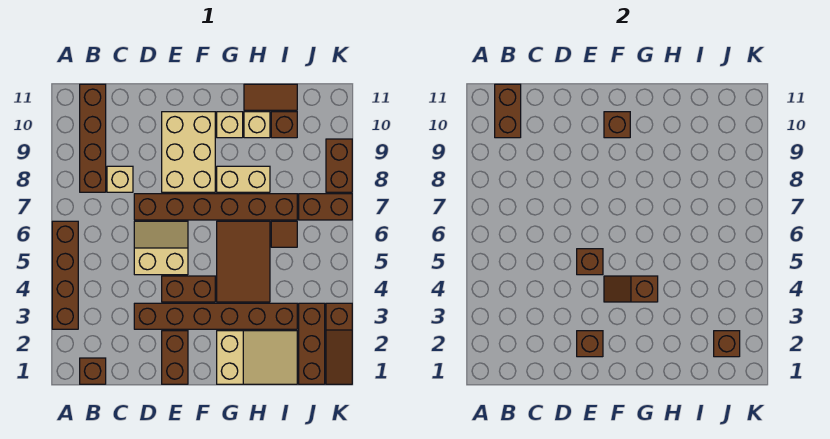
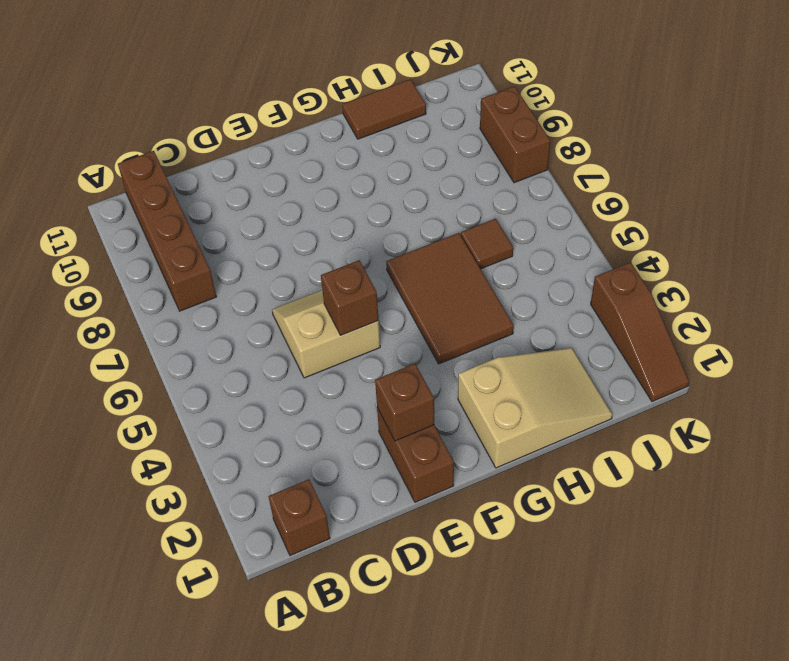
none -> brown 1x4 brick [52,221,78,329]
none -> tan 1x1 brick [107,166,133,192]
none -> brown 1x6 brick [134,303,297,329]

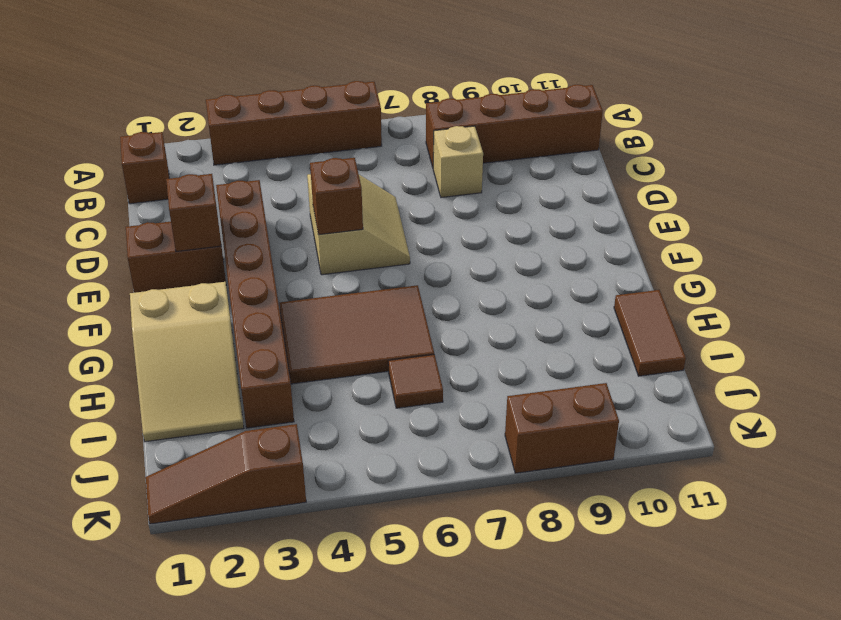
none -> brown 1x6 brick [134,194,297,220]
none -> brown 1x2 brick [162,276,215,302]
none -> tan 2x3 brick [162,112,215,192]

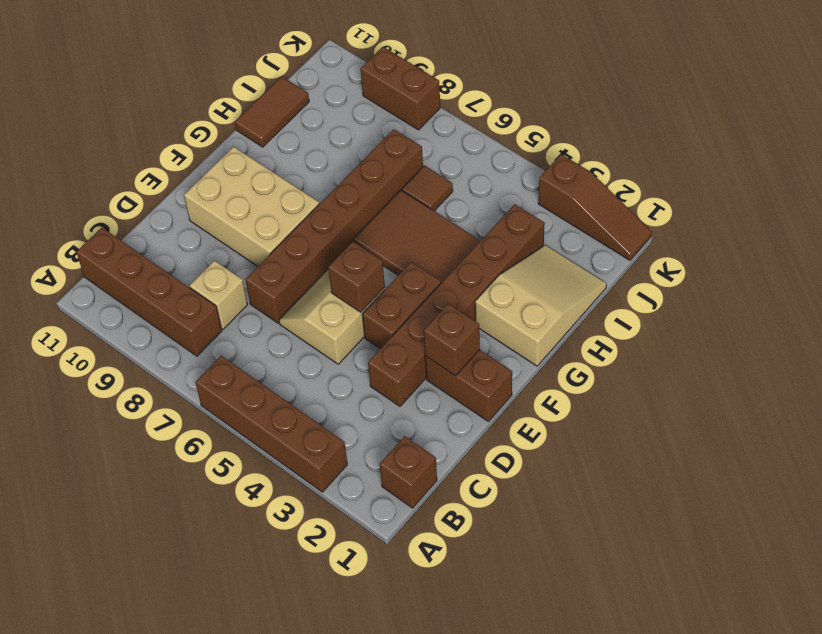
none -> tan 1x2 brick [217,166,270,192]
none -> tan 1x1 brick [217,112,243,138]
none -> tan 1x1 brick [244,112,270,138]

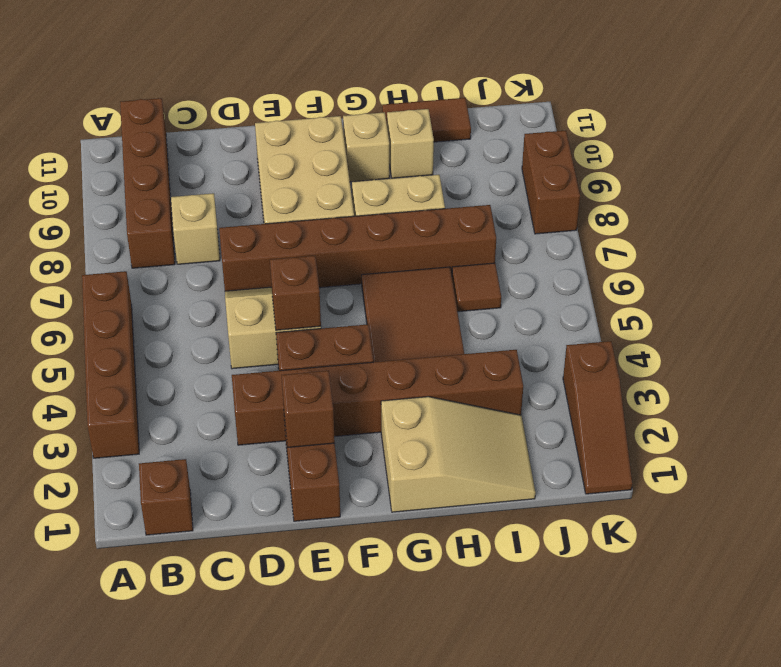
none -> brown 1x1 brick [271,112,297,138]
none -> brown 1x3 brick [299,303,325,384]
none -> brown 1x2 brick [299,194,352,220]

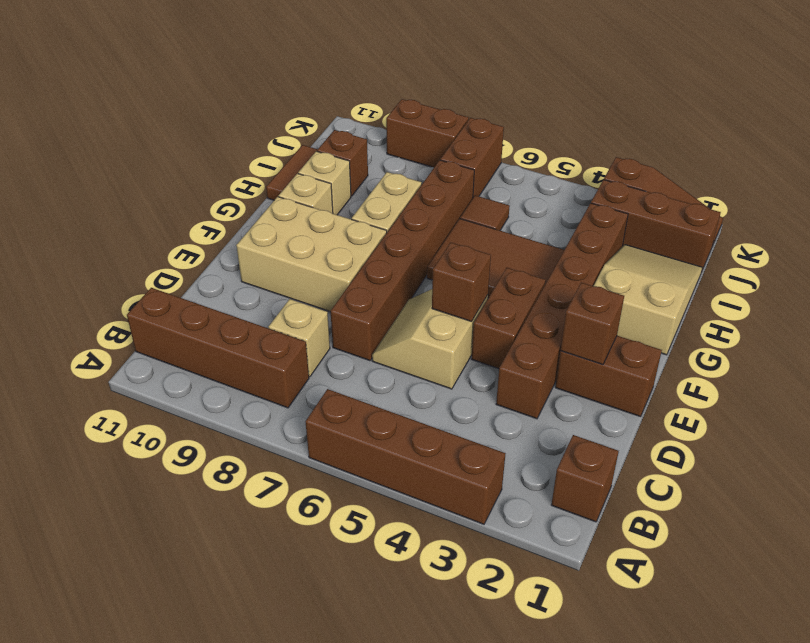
none -> brown 1x2 brick [495,84,521,138]
none -> brown 1x2 slope [604,276,658,302]
none -> brown 1x1 brick [604,112,630,138]

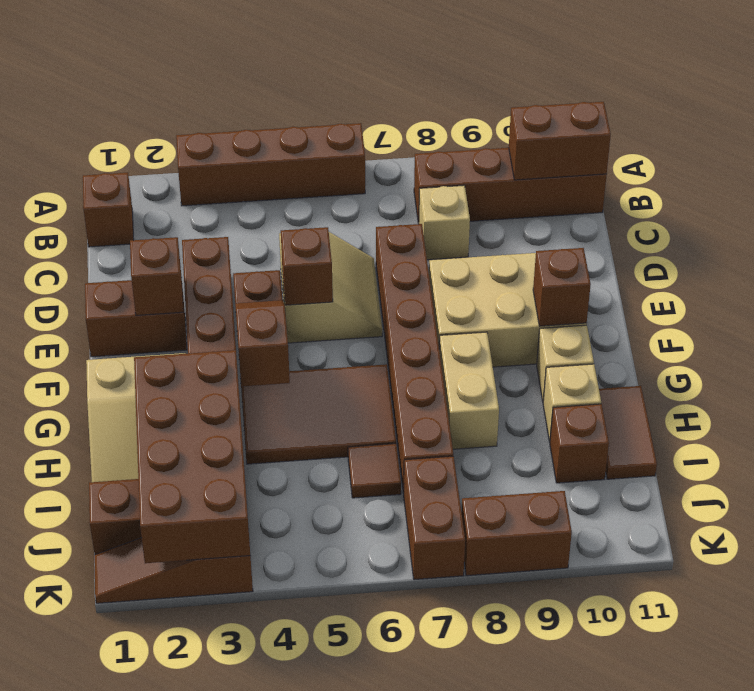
brown 2x4 brick [134,350,250,563] -> brown 1x1 brick [714,331,740,357]

